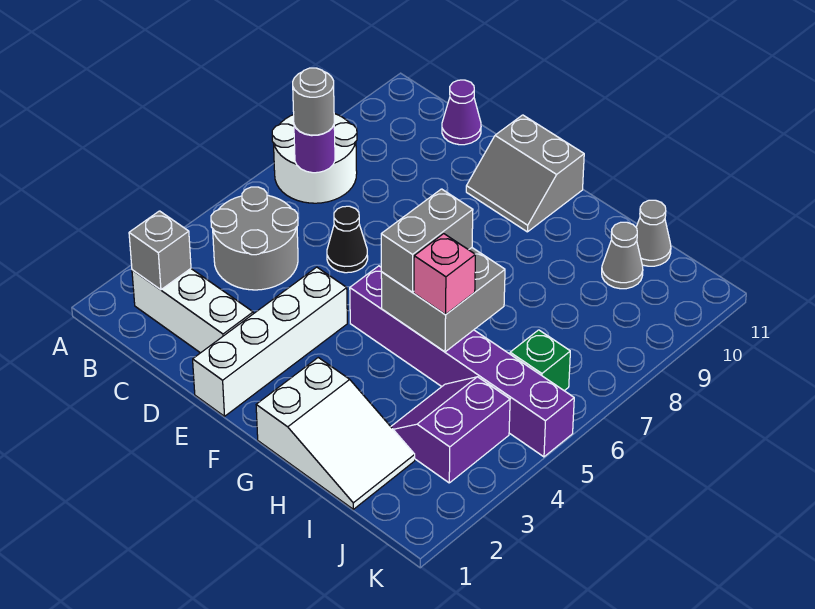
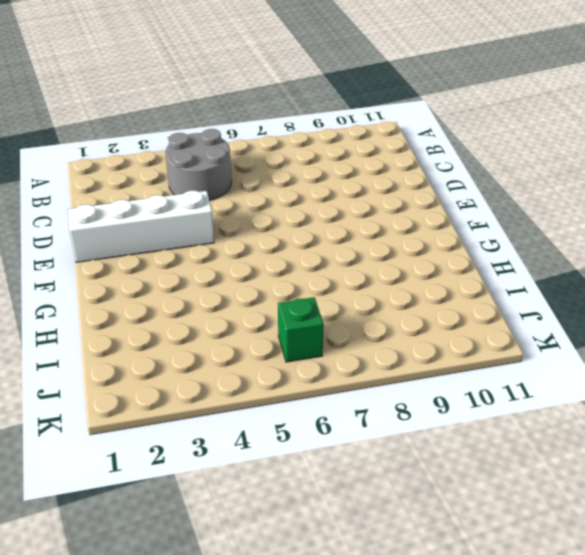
none -> white 2x2 round brick [272,114,357,203]
none -> white 1x3 brick [132,269,253,353]
none -> purple 1x1 cone [442,80,481,145]

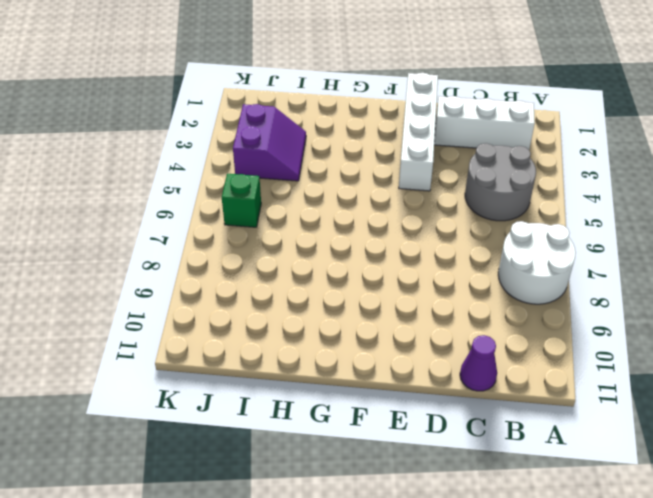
none -> black 1x1 cone [327,206,368,273]
none -> grey 2x2 slope [466,115,584,232]
none -> purple 1x6 brick [350,266,574,457]

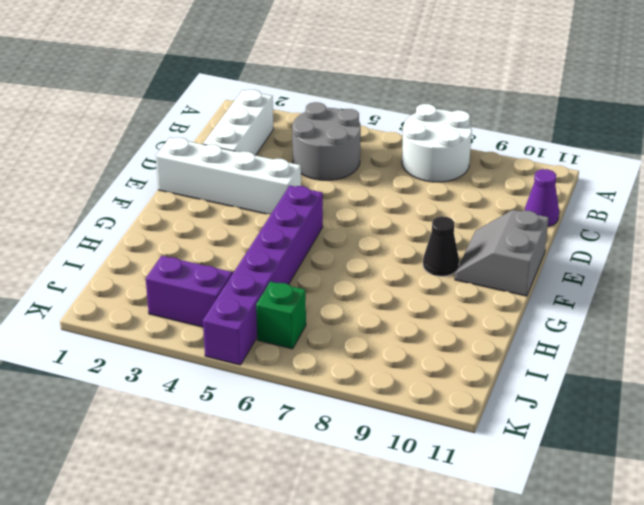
black 1x1 cone [423,216,459,276] -> black 1x1 cone moved to [327,206,368,273]
none -> white 2x3 slope [256,358,415,509]
none -> grey 1x1 cone [602,222,643,289]
none -> grey 1x1 cone [636,200,671,266]

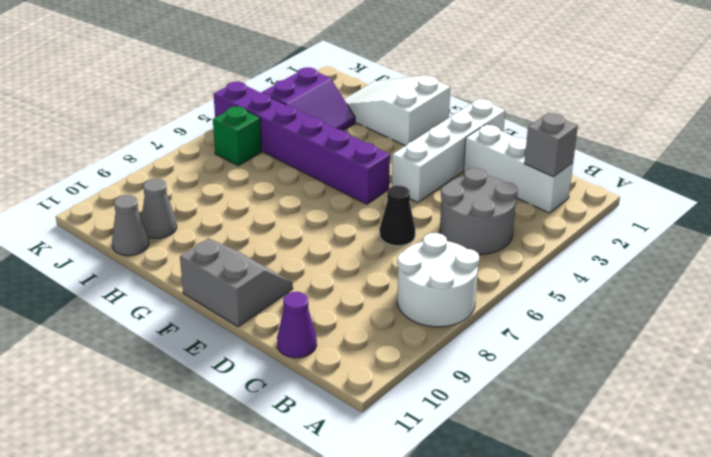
none -> purple 1x1 round brick [294,125,335,173]
none -> grey 2x2 brick [381,248,505,352]
none -> grey 1x1 round brick [293,68,334,135]

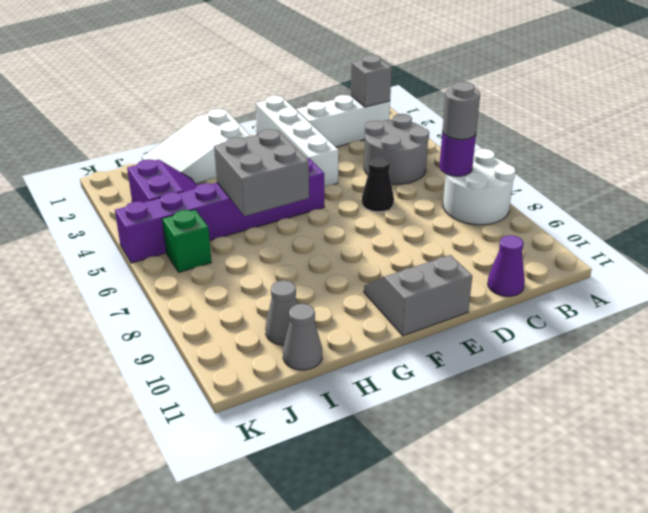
none -> grey 1x2 brick [381,189,473,292]
none -> pink 1x1 brick [414,234,475,314]

